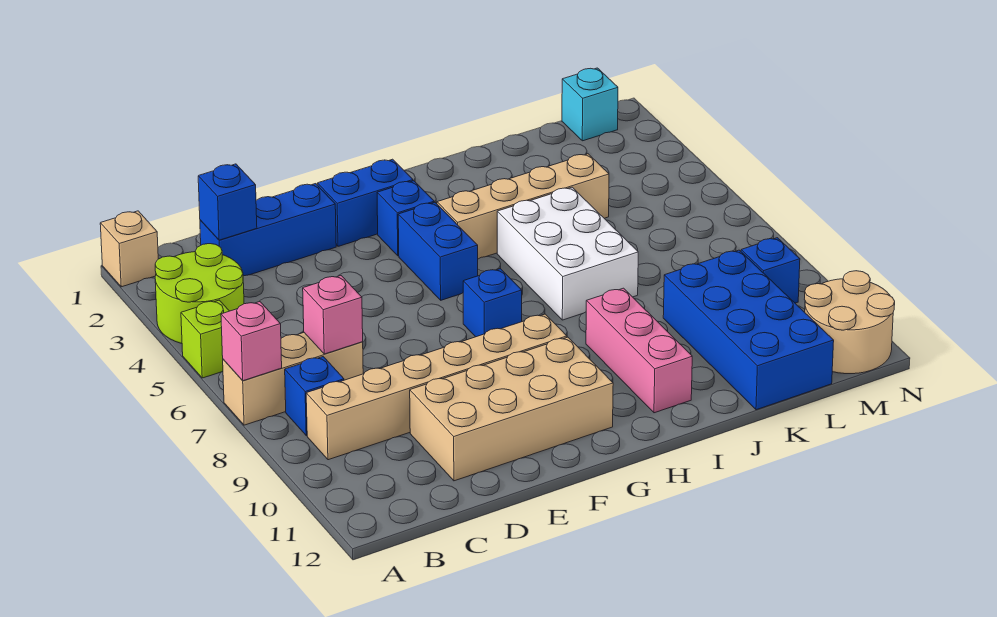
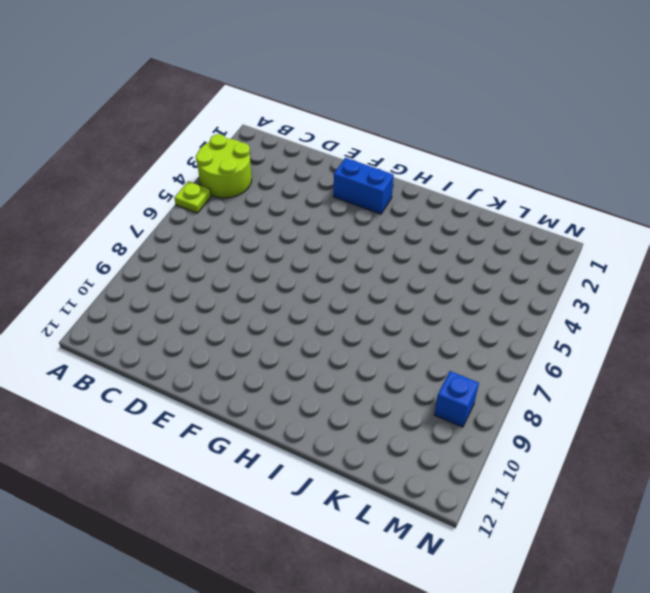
lime 1x1 plate [174,181,211,213] -> lime 1x1 brick [181,300,229,378]
none -> tan 1x1 brick [100,211,158,287]
none -> tan 1x3 brick [223,333,363,425]
none -> blue 1x1 brick [285,357,344,436]

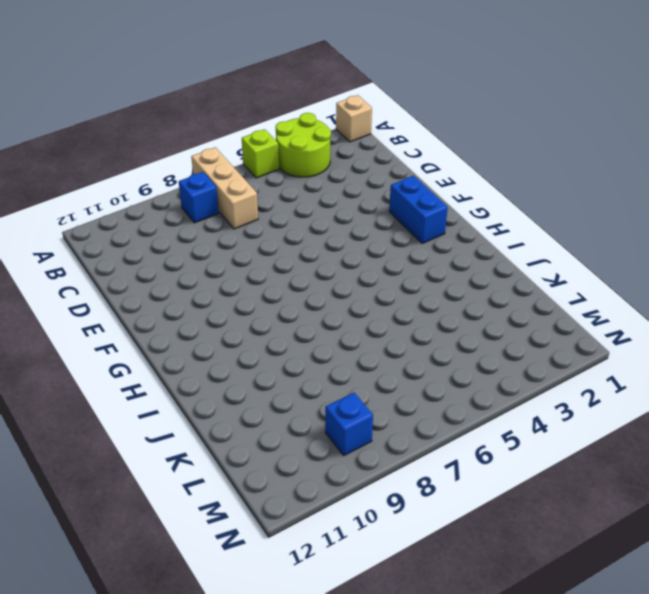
none -> tan 1x6 brick [306,314,567,460]
none -> blue 1x3 brick [200,184,336,276]
none -> tan 2x4 brick [410,337,613,481]

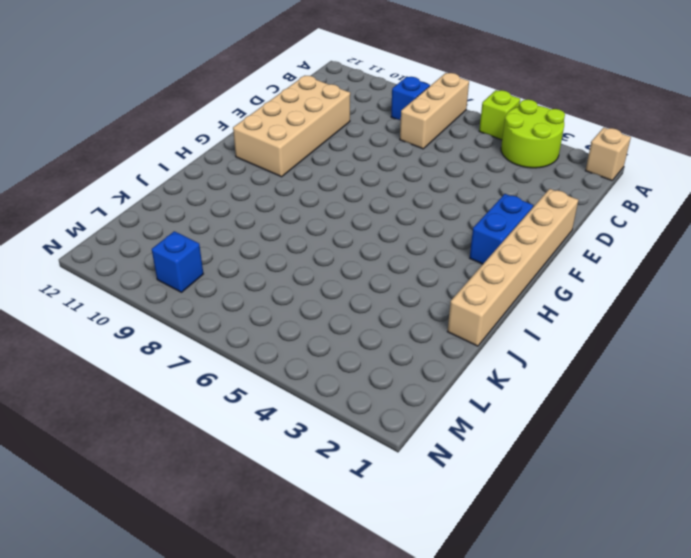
tan 1x6 brick [447,189,578,346] -> tan 1x6 brick moved to [306,314,567,460]
none -> blue 1x3 brick [200,184,336,276]
none -> blue 1x1 brick [377,181,434,256]
none -> blue 1x2 brick [398,202,478,300]

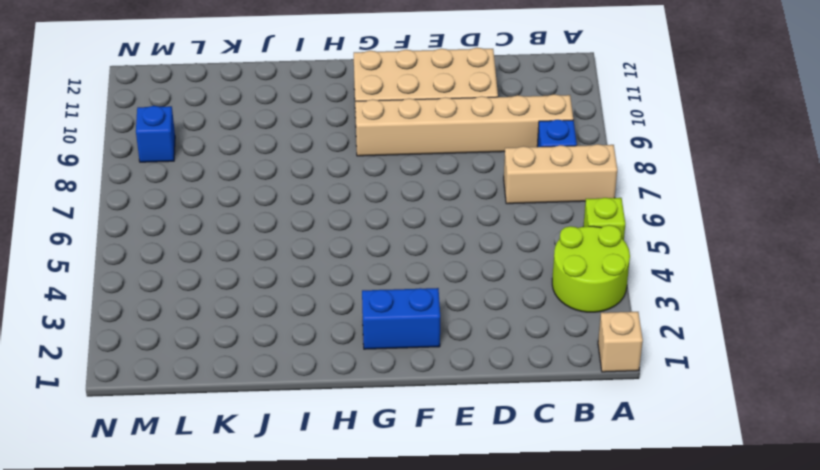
none -> blue 1x3 brick [200,184,336,276]
none -> blue 1x1 brick [377,181,434,256]
none -> blue 1x2 brick [398,202,478,300]

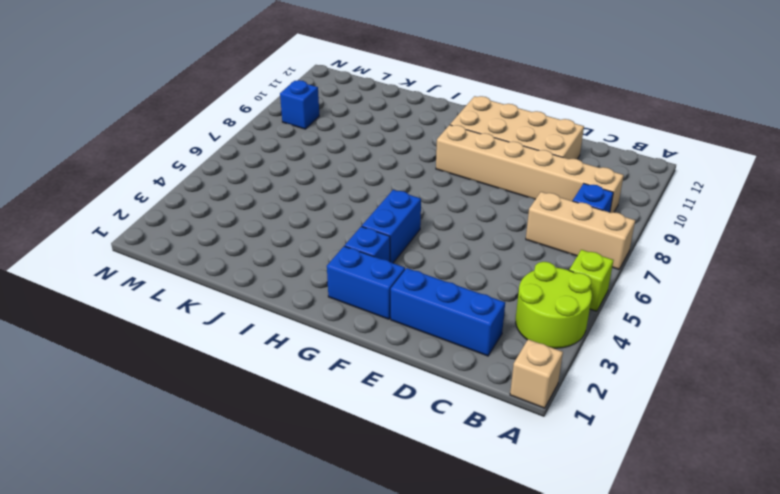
none -> blue 1x1 brick [463,269,522,337]
none -> tan 1x4 brick [437,154,609,259]
none -> white 2x3 brick [497,187,638,320]

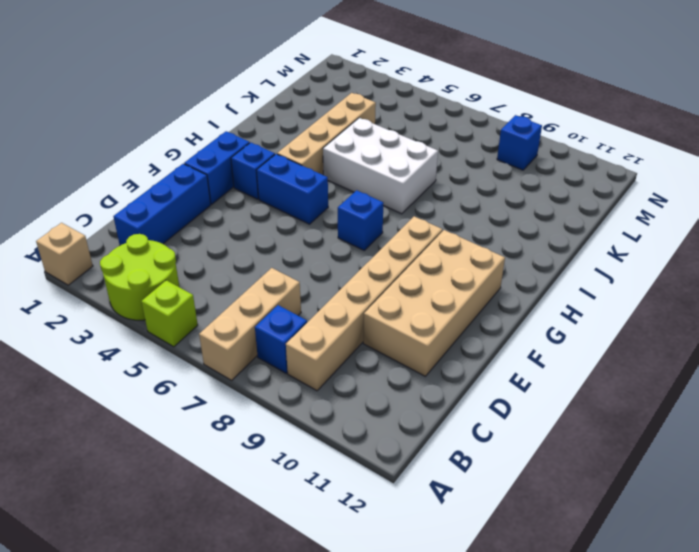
none -> pink 1x3 brick [586,288,692,413]
none -> blue 2x4 brick [663,250,834,410]
none -> cyan 1x1 brick [562,68,618,141]

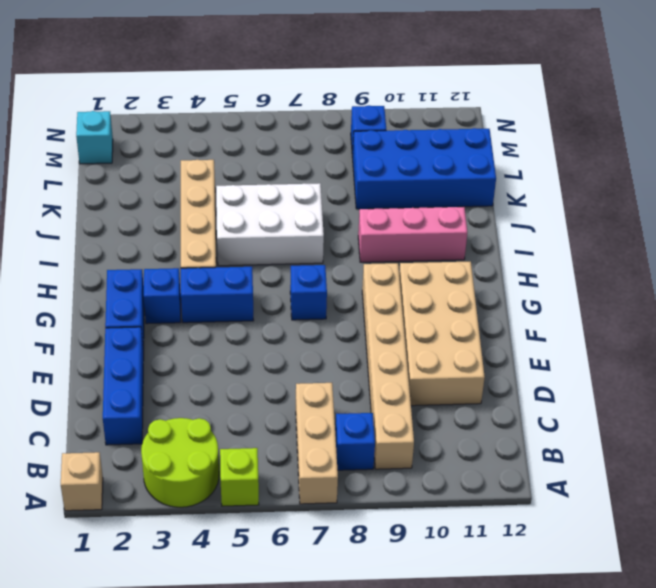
none -> tan 2x2 round brick [804,271,895,374]
none -> pink 1x1 brick [221,302,282,381]
none -> blue 1x1 brick [198,164,257,240]

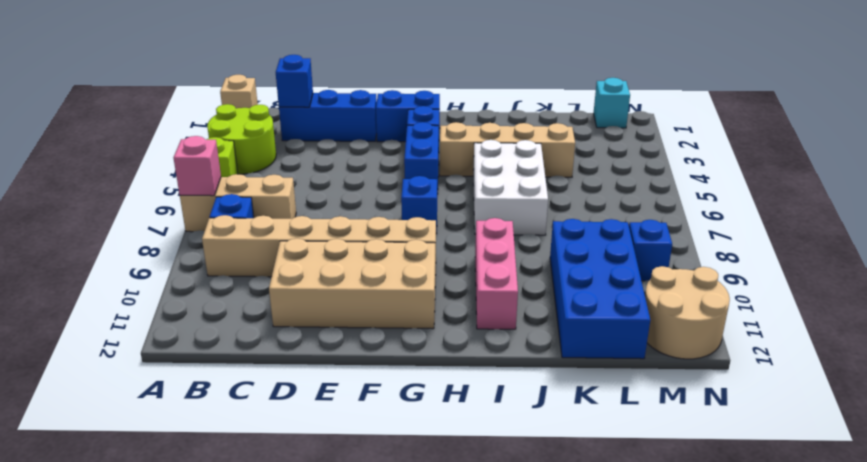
none -> pink 1x1 brick [303,276,363,354]

